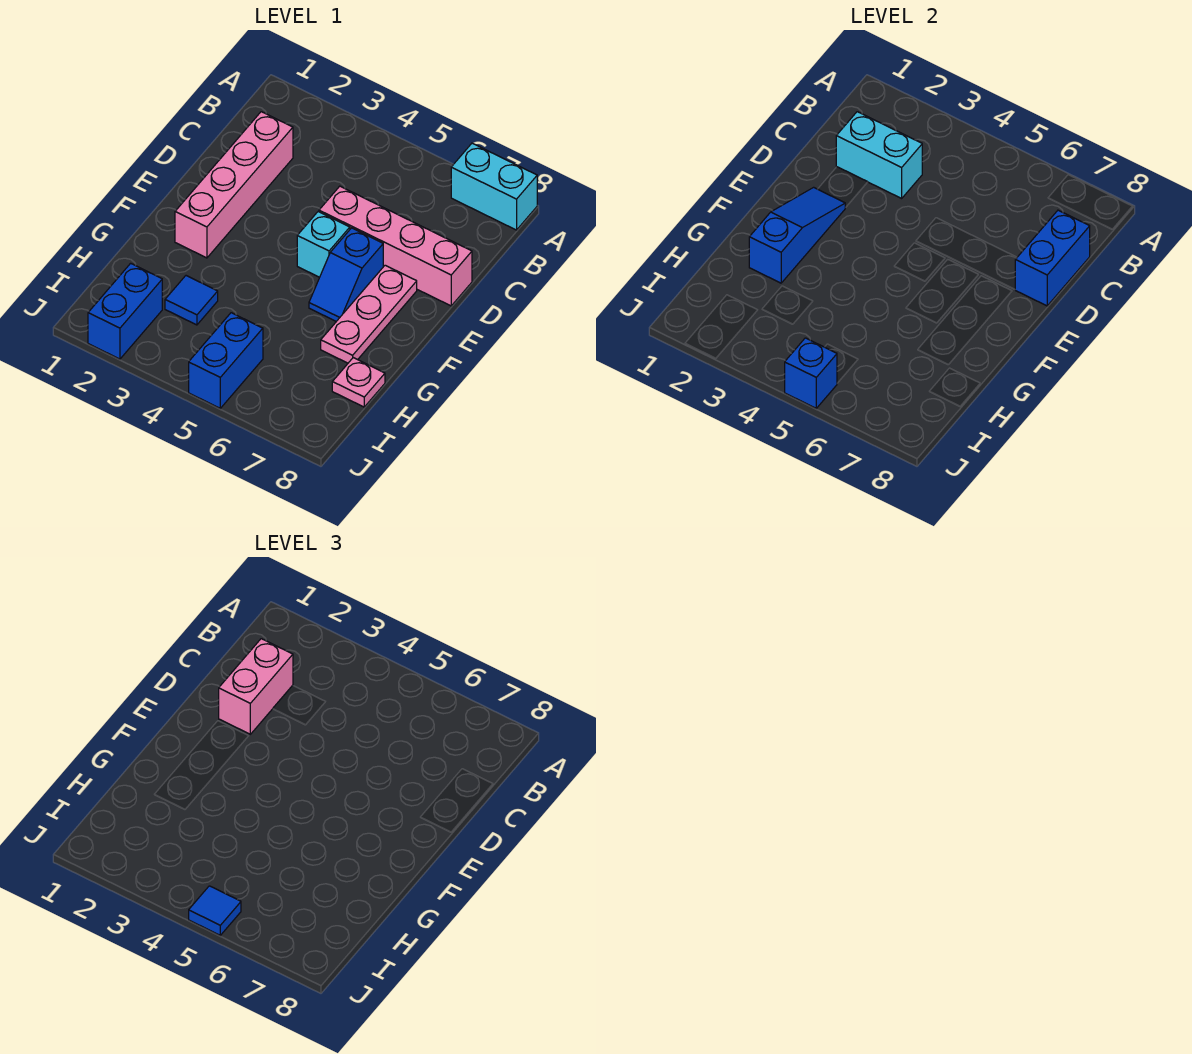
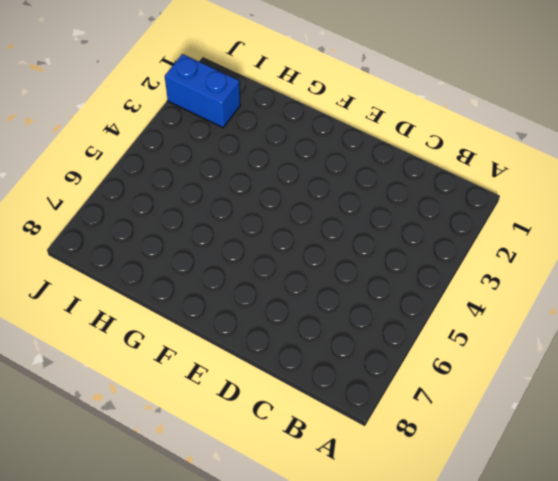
none -> cyan 1x2 brick [451,143,537,230]
none -> pink 1x4 brick [175,112,293,258]
none -> pink 1x4 brick [319,186,472,306]

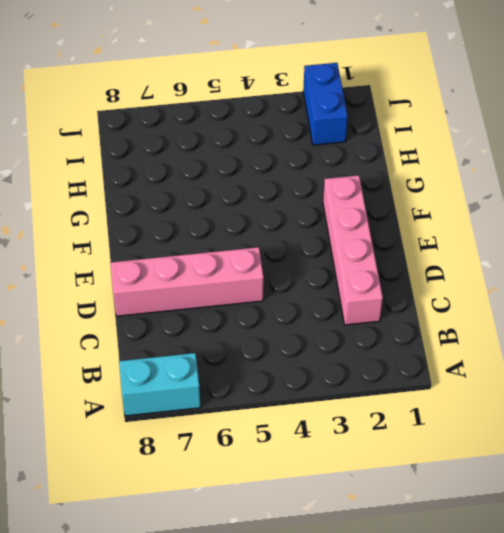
none -> cyan 1x1 brick [297,212,350,277]
none -> blue 1x2 slope [309,228,383,321]
none -> pink 1x3 plate [321,265,417,363]

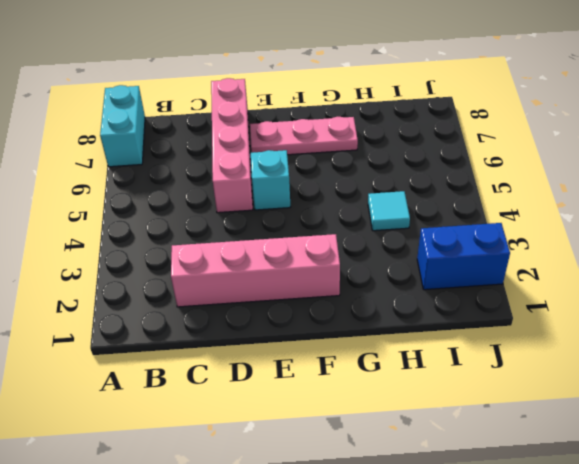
cyan 1x1 tile [368,191,410,231] -> none
none -> blue 1x2 slope [309,228,383,321]
none -> blue 1x1 tile [165,276,218,325]
none -> pink 1x1 plate [332,358,385,407]

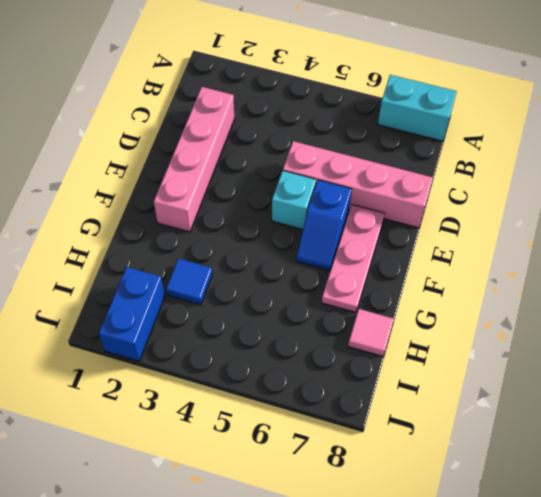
pink 1x1 tile [348,309,394,356] -> pink 1x1 plate [332,358,385,407]
none -> blue 1x2 brick [189,313,263,408]
none -> cyan 1x2 brick [836,112,922,198]
none -> blue 1x2 brick [1015,210,1090,306]

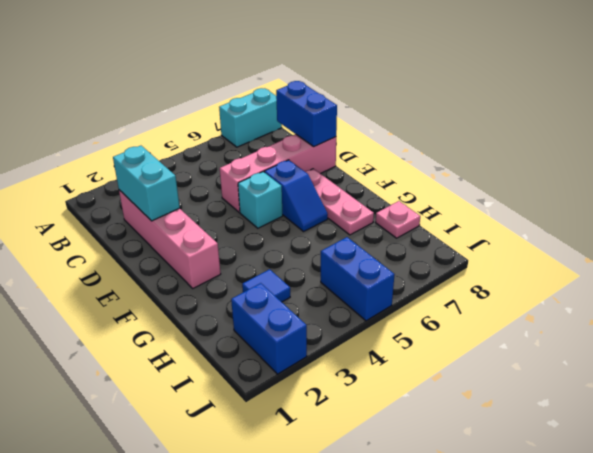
cyan 1x2 brick [113,146,180,221] -> cyan 1x2 brick turned to [836,112,922,198]
none -> blue 1x3 slope [749,187,845,283]
none -> blue 1x1 brick [785,338,837,408]
none -> pink 1x2 brick [219,639,293,734]

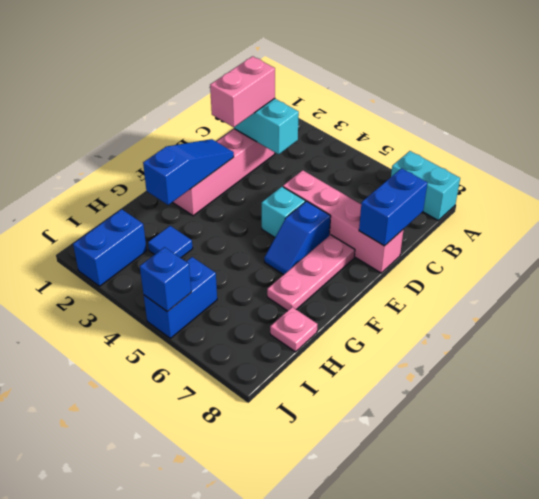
none -> blue 1x1 tile [189,886,241,935]

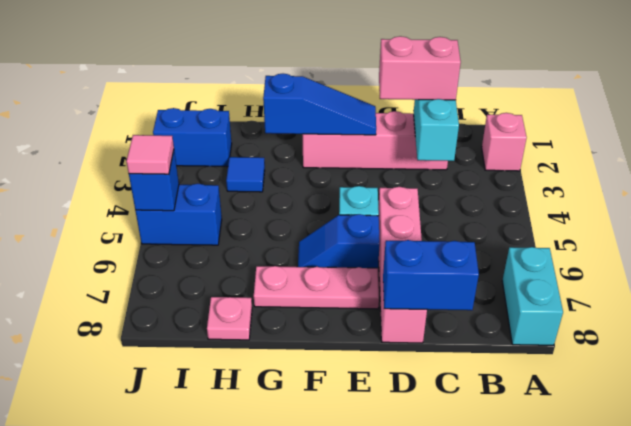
pink 1x1 brick [482,113,527,171] -> none
pink 1x1 tile [126,135,174,174] -> blue 1x1 tile [189,886,241,935]

